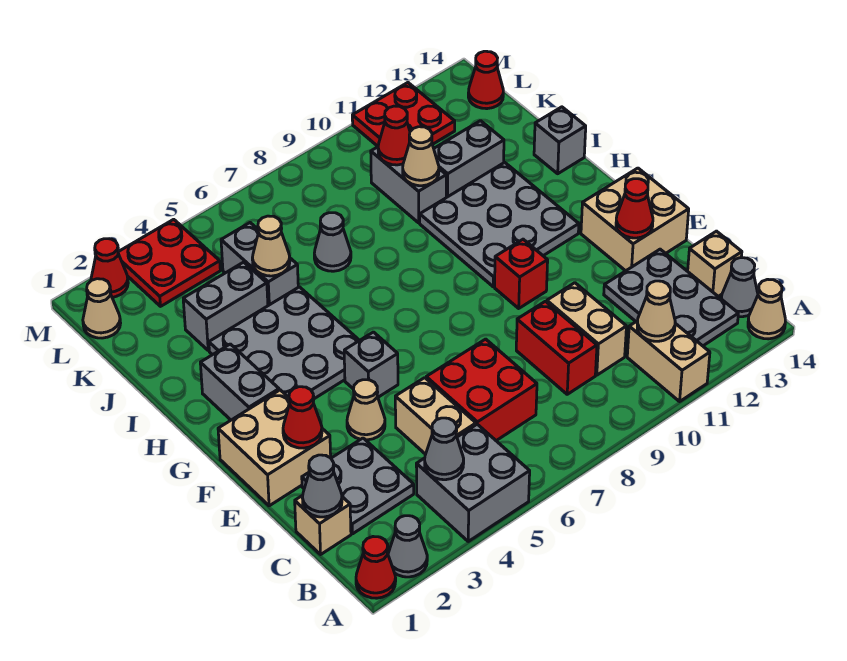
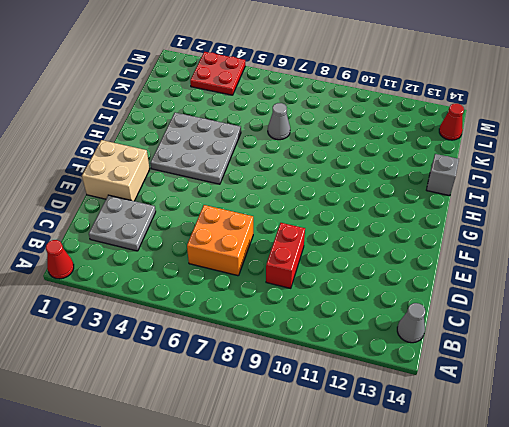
orange 2x2 brick [187,205,253,276] -> red 2x2 brick [426,339,537,441]
none -> grey 1x1 cone [388,516,427,577]
none -> grey 2x2 brick [416,424,530,541]
none -> tan 1x2 brick [627,321,710,401]
none -> tan 1x1 cone [748,279,785,339]

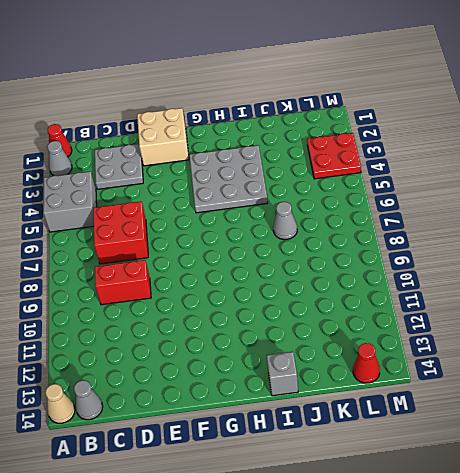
none -> tan 1x2 brick [627,321,710,401]
none -> grey 2x3 plate [604,249,738,346]
none -> tan 1x1 brick [295,495,351,554]
none -> tan 1x2 brick [395,378,476,454]

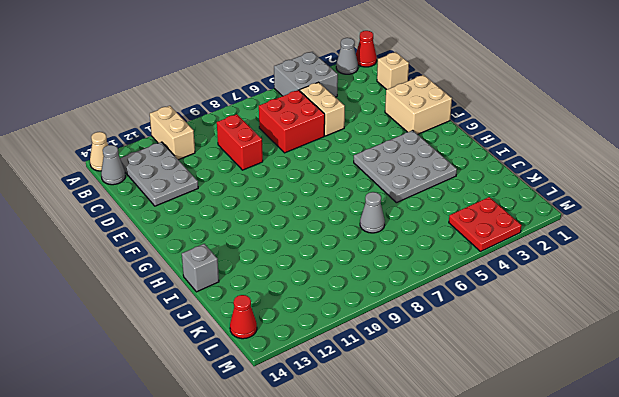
none -> grey 2x2 plate [302,438,414,534]
none -> tan 1x2 brick [547,283,627,375]
none -> tan 1x1 brick [688,231,742,297]
none -> tan 1x1 cone [347,380,385,440]

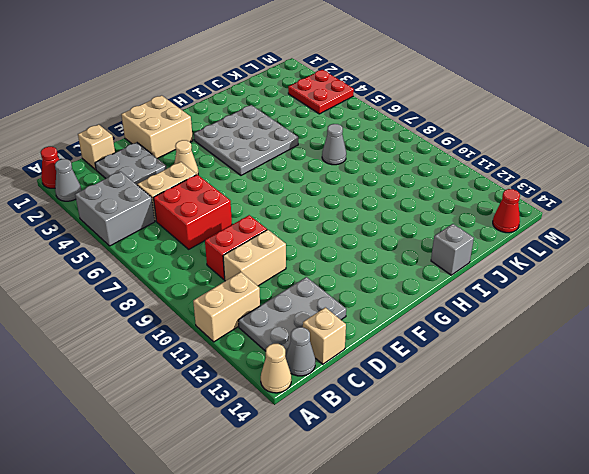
none -> tan 2x2 brick [581,168,689,271]
none -> grey 1x1 brick [344,332,398,397]
none -> red 1x1 brick [495,239,548,308]
none -> grey 1x2 brick [200,344,279,420]

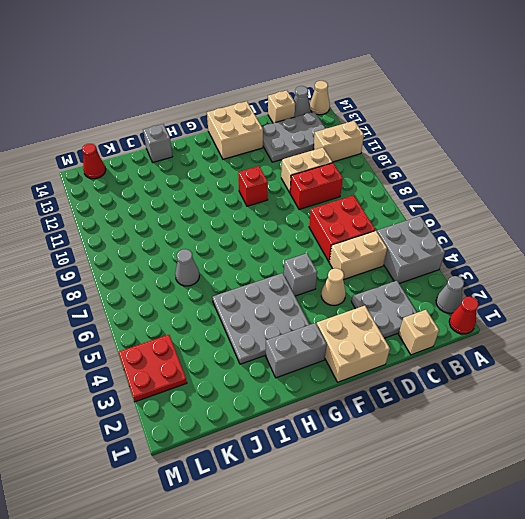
none -> grey 3x3 plate [420,162,579,287]
none -> grey 1x2 brick [183,262,268,351]
none -> grey 1x2 brick [221,223,298,306]
none -> grey 1x2 brick [371,147,446,223]

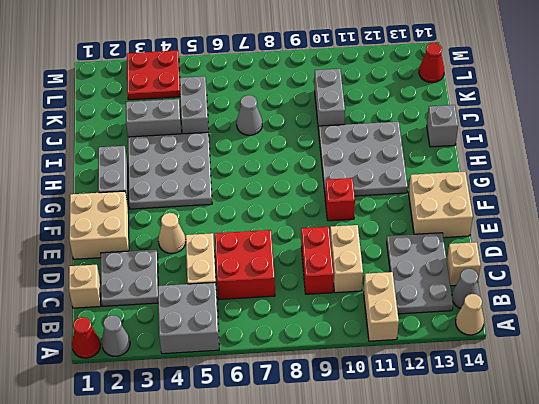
none -> grey 1x1 brick [344,332,398,397]
none -> grey 1x2 brick [434,121,504,197]
none -> tan 1x1 cone [83,279,121,338]
none -> red 2x2 plate [352,83,455,146]

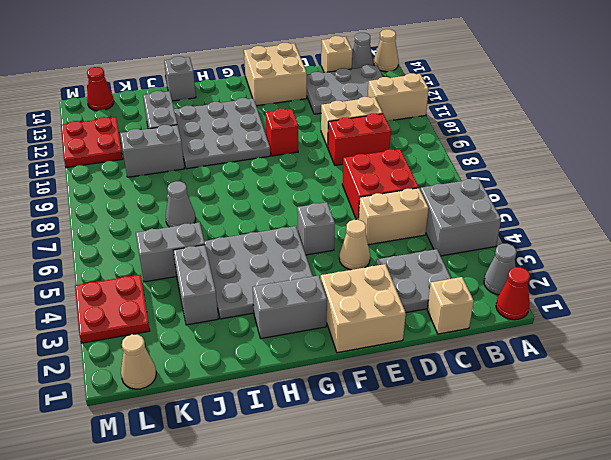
none -> red 1x1 cone [91,239,128,297]
none -> grey 1x1 cone [425,418,464,480]
none -> tan 1x1 cone [637,281,675,341]
none -> grey 1x1 cone [303,455,342,517]

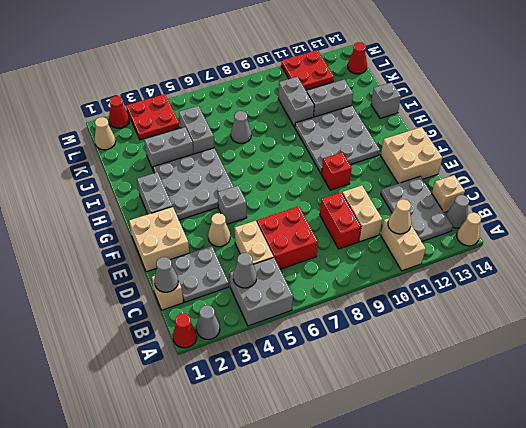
none -> red 1x1 cone [283,387,322,448]
none -> red 1x1 cone [616,179,653,238]
none -> tan 1x1 cone [252,216,290,276]
none -> tan 1x1 cone [403,127,439,186]

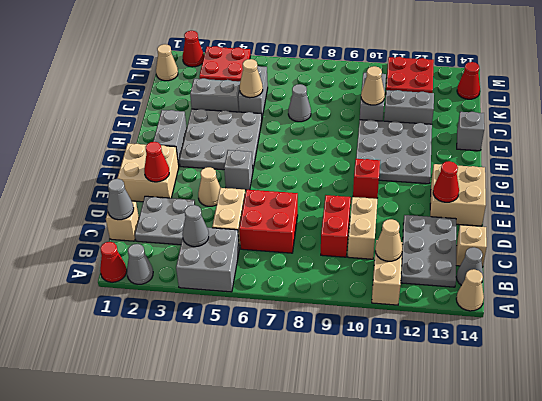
none -> red 1x1 cone [378,106,410,165]

